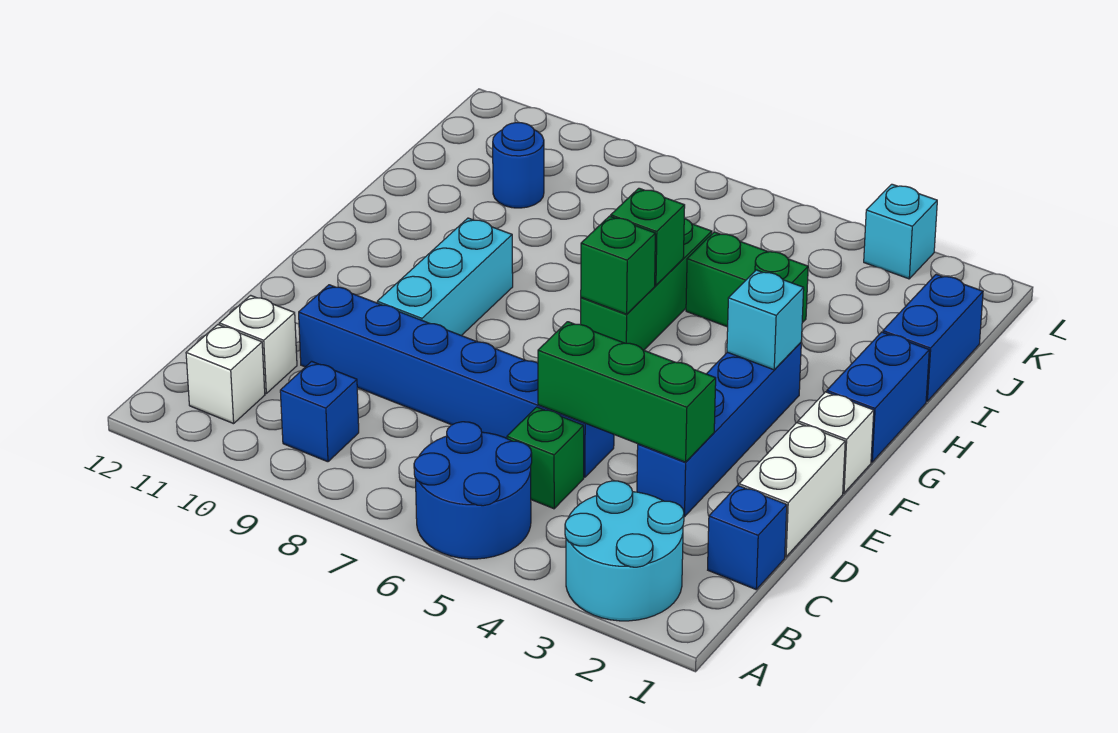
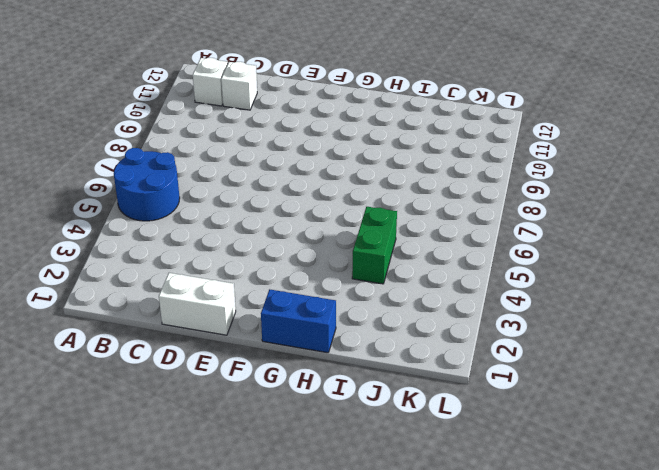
none -> cyan 2x2 round brick [565,481,684,621]
none -> blue 1x1 brick [280,361,359,462]
none -> blue 1x1 brick [708,486,787,589]

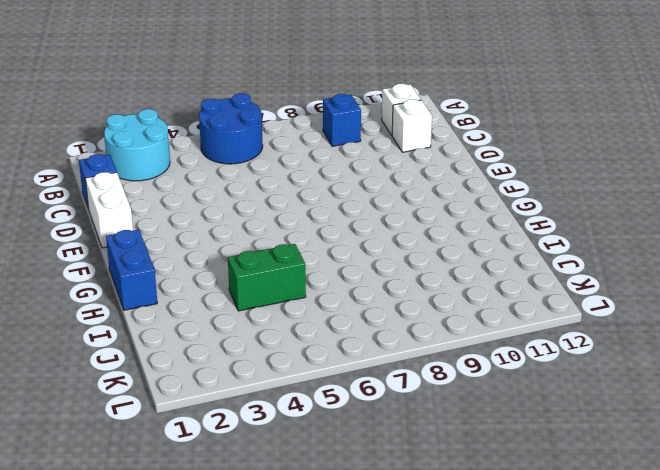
none -> green 1x1 brick [507,407,584,509]
none -> blue 1x4 brick [637,343,801,517]
none -> blue 1x6 brick [299,285,614,477]

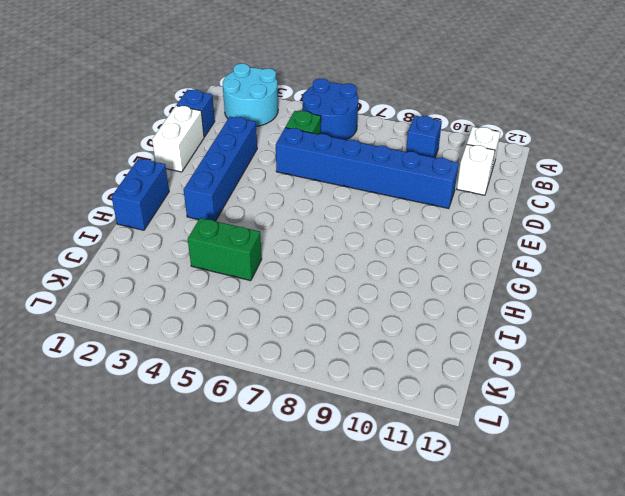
none -> cyan 1x3 brick [377,218,513,336]
none -> white 1x1 brick [798,392,874,493]
none -> green 1x3 brick [581,218,712,350]

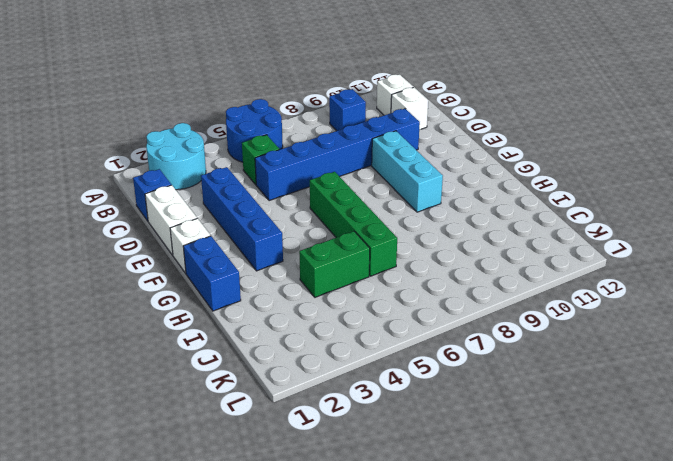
green 1x4 brick [310,172,397,276] -> green 1x3 brick [581,218,712,350]
none -> blue 1x2 brick [883,274,983,401]
none -> blue 1x1 round brick [493,123,544,208]
none -> cyan 1x1 brick [864,184,937,279]

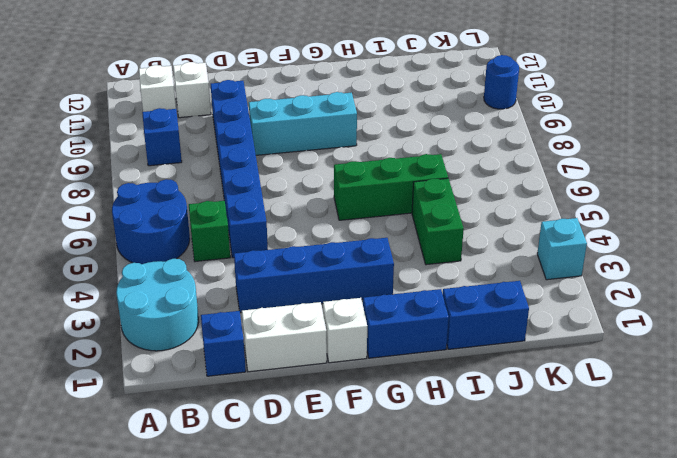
blue 1x1 round brick [484,55,519,109] -> blue 1x1 round brick moved to [493,123,544,208]
none -> green 1x3 brick [538,322,716,462]
none -> cyan 1x1 brick [727,270,804,370]
none -> green 1x1 brick [581,216,655,314]

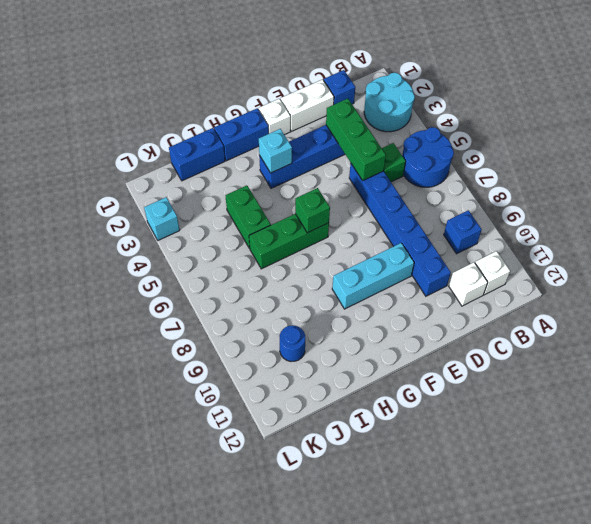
none -> green 1x1 brick [611,188,685,285]

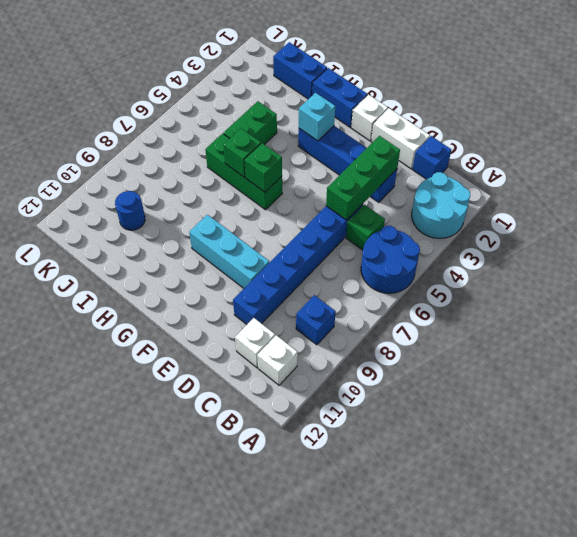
none -> cyan 1x1 brick [864,184,937,279]

